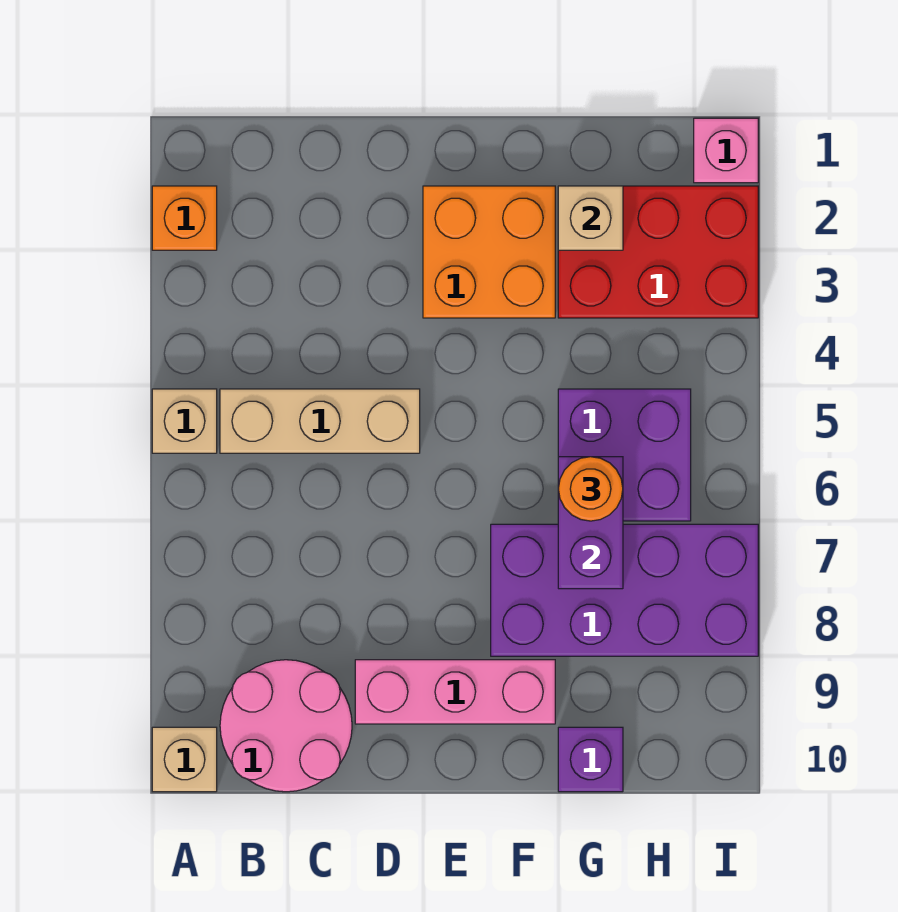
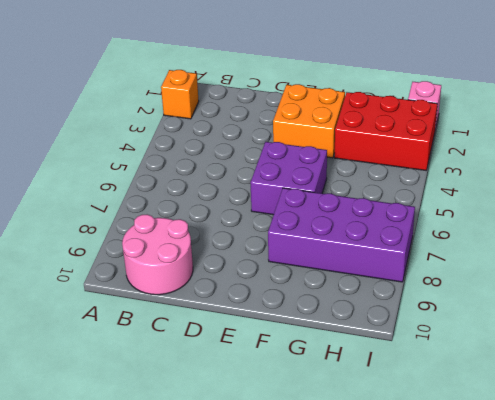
purple 2x2 brick [250,142,327,215] -> purple 2x2 brick moved to [558,389,691,521]
none -> tan 1x1 brick [152,389,217,453]
none -> tan 1x1 brick [152,727,217,792]
none -> tan 1x3 brick [220,389,420,453]

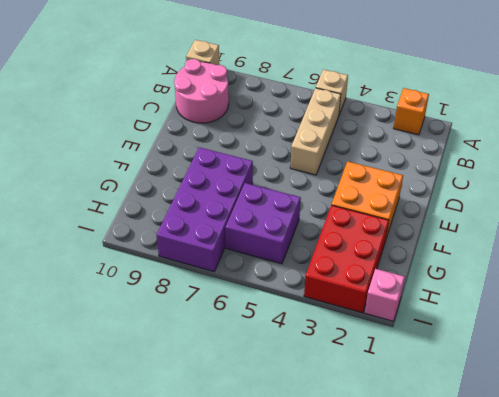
none -> pink 1x3 brick [355,660,555,724]
none -> purple 1x1 brick [558,727,623,792]
none -> tan 1x1 brick [558,186,623,250]

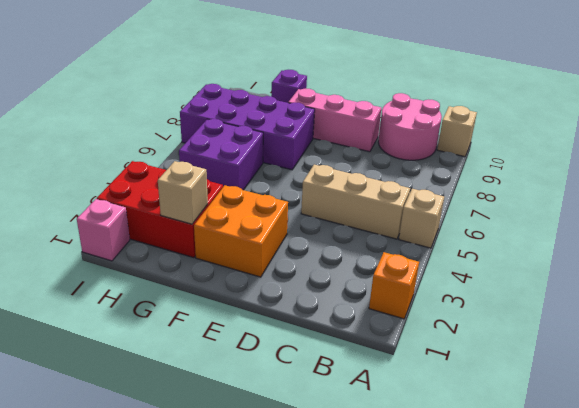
none -> purple 1x2 brick [558,457,623,589]
none -> orange 1x1 round brick [558,457,623,521]

